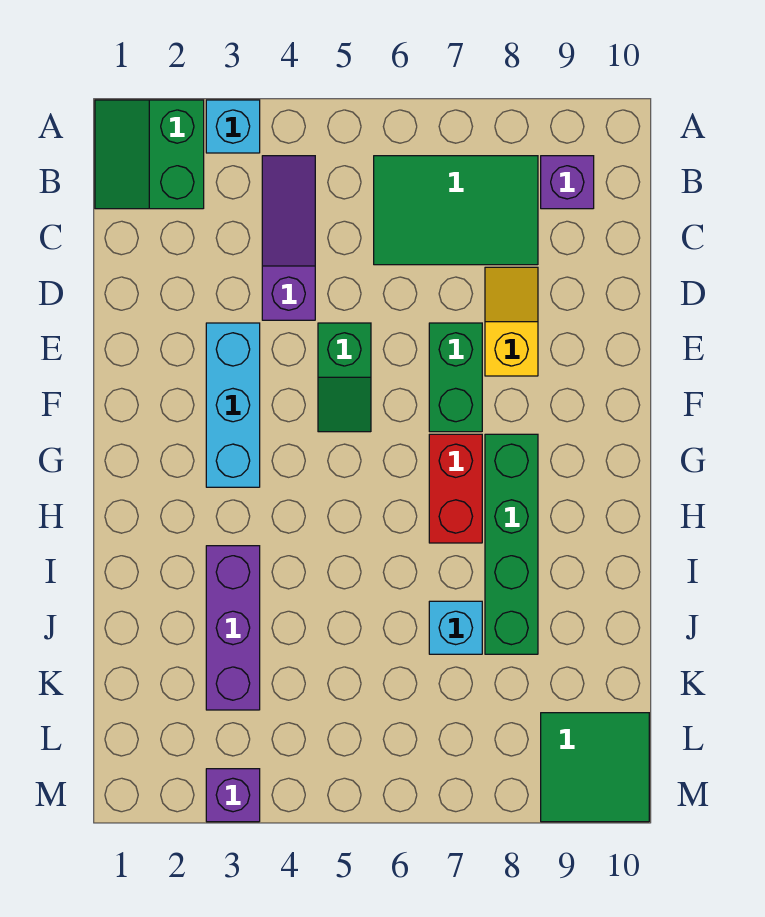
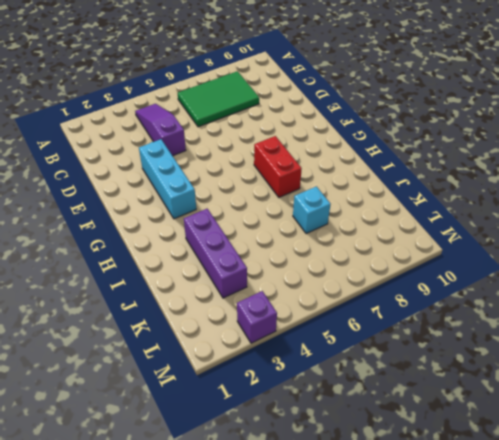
none -> green 2x2 slope [95,100,204,209]
none -> cyan 1x1 brick [206,100,260,153]
none -> purple 1x1 brick [541,156,594,209]

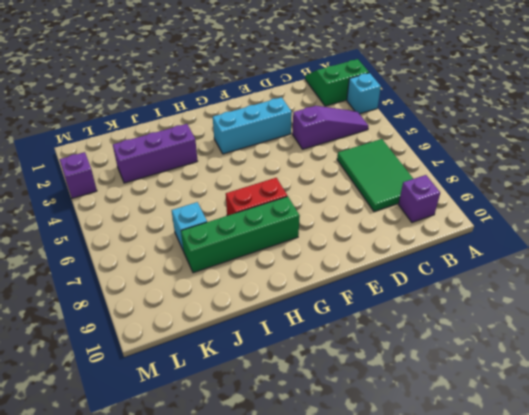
none -> yellow 1x2 slope [485,267,538,376]
none -> green 1x2 slope [318,323,371,432]
none -> green 1x2 brick [429,323,482,432]

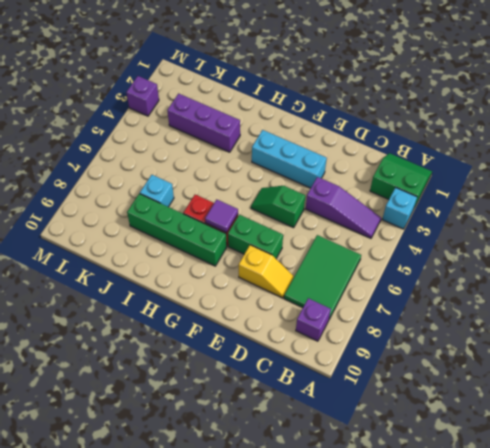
purple 1x1 tile [205,200,238,233] -> none
none -> green 2x2 tile [541,713,649,822]

